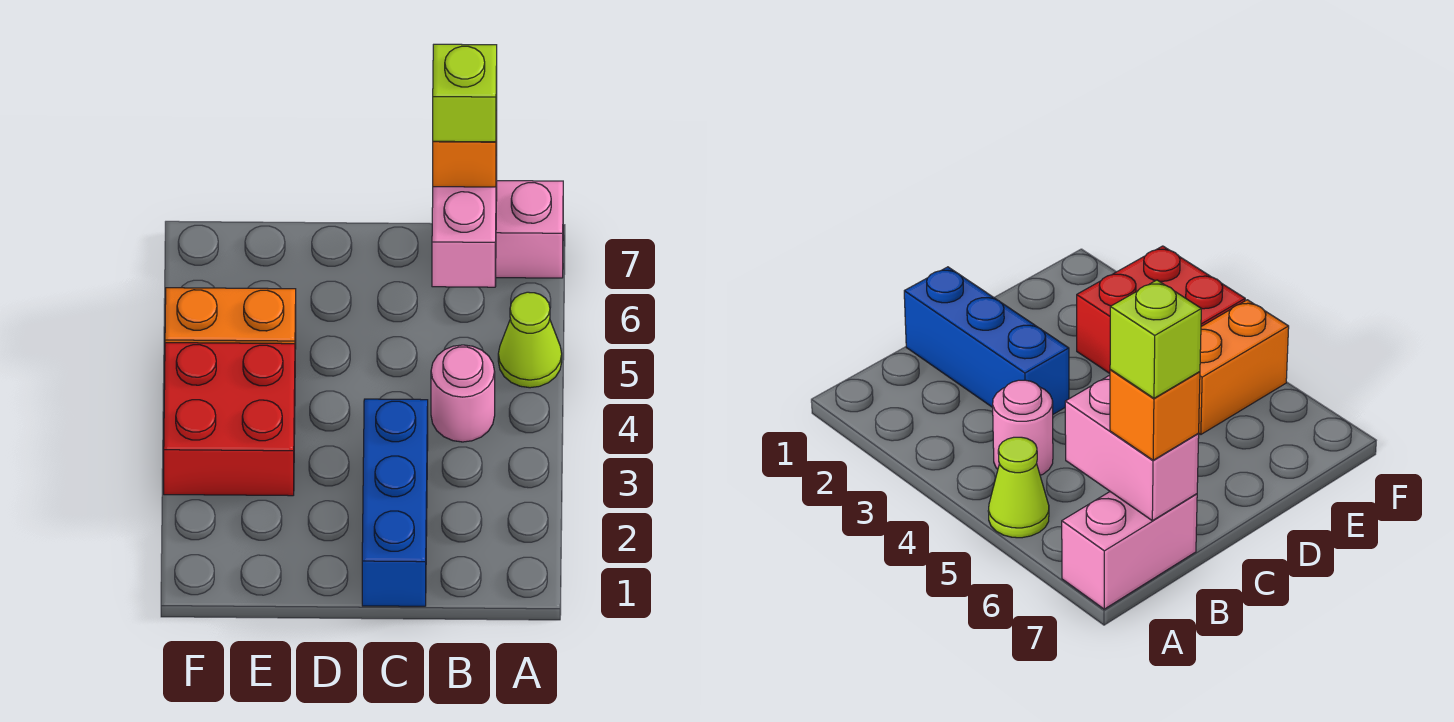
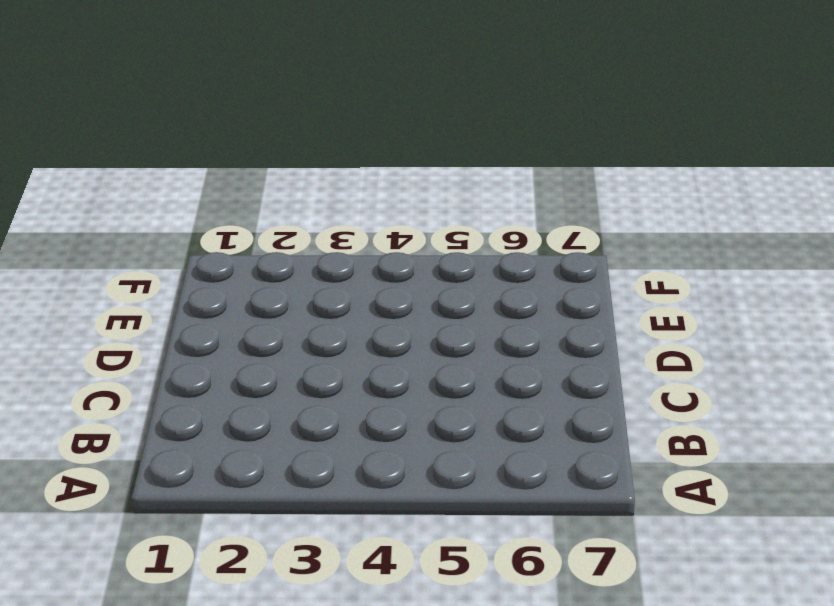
none -> lime 1x1 cone [498,292,562,388]
none -> pink 1x2 brick [496,181,563,278]

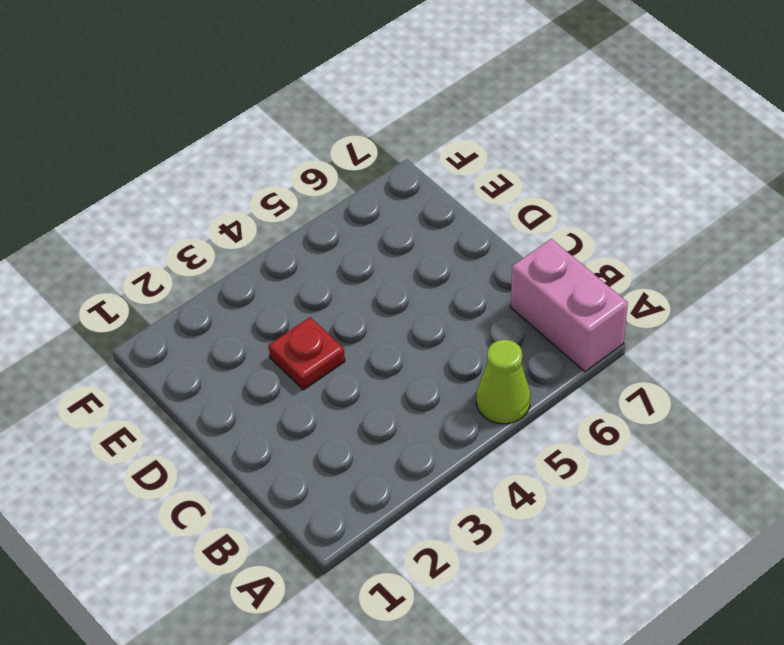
red 1x1 plate [269,317,345,390] -> none
none -> pink 1x1 round brick [431,345,495,442]
none -> blue 1x3 brick [362,399,428,606]

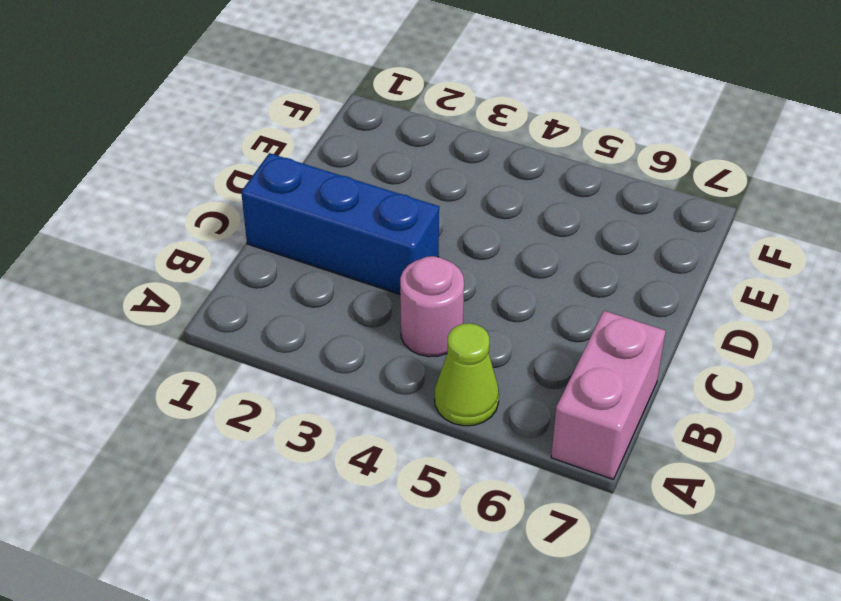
none -> red 2x2 brick [164,343,295,496]
none -> orange 1x2 brick [165,288,296,349]

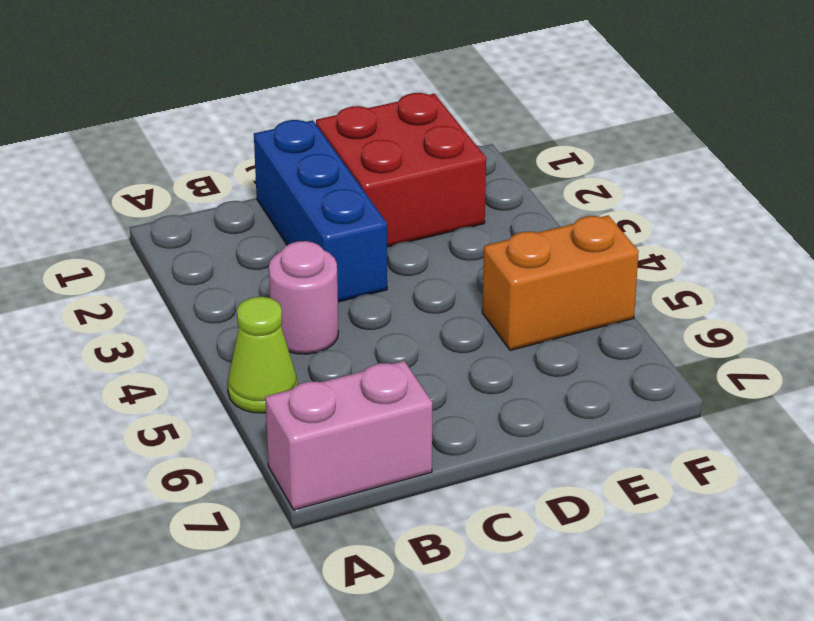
red 2x2 brick [316,93,486,247] -> red 2x2 brick moved to [164,343,295,496]
none -> pink 1x2 brick [432,157,497,287]
none -> orange 1x1 brick [433,112,497,187]

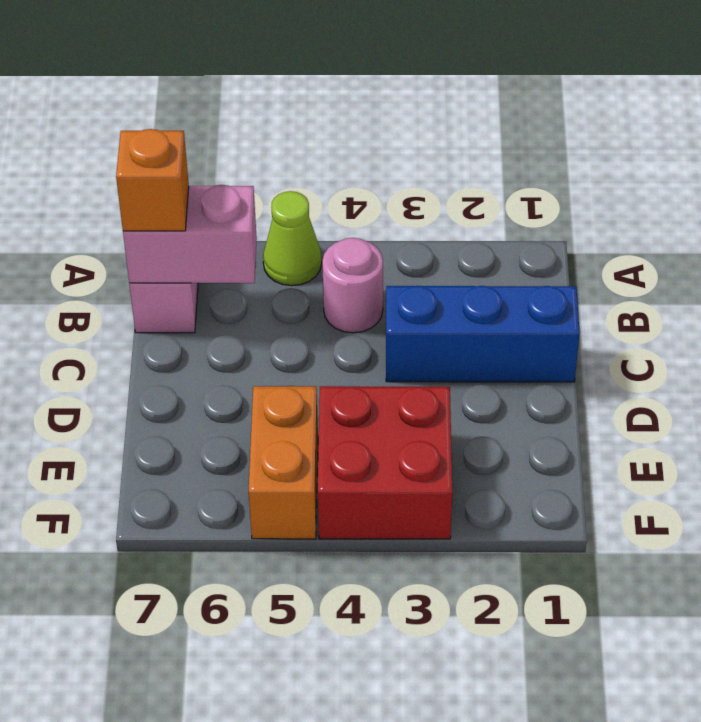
none -> lime 1x1 brick [433,44,497,142]

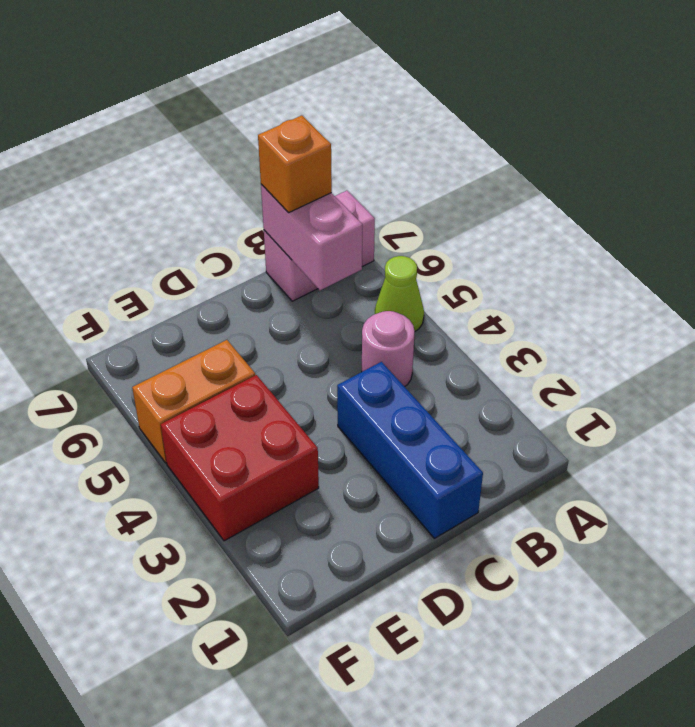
none -> lime 1x1 brick [433,44,497,142]

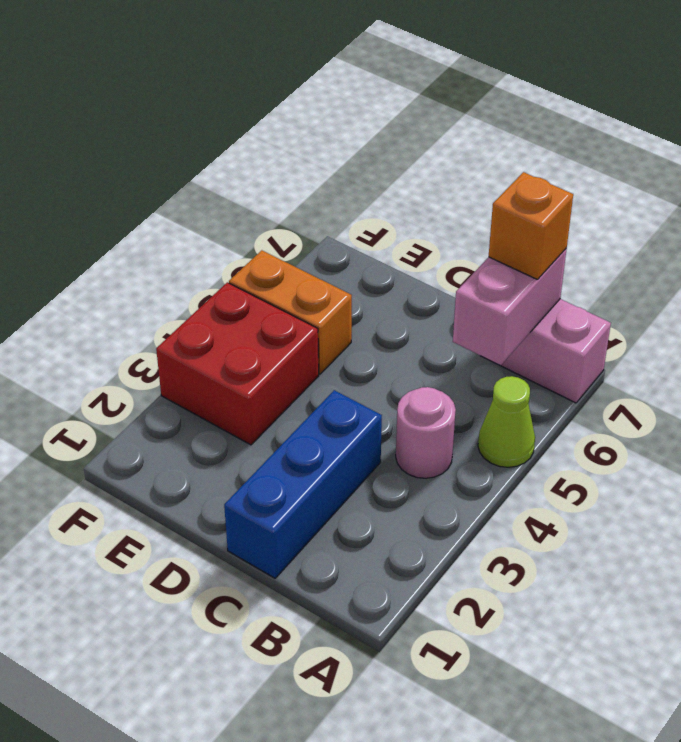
none -> lime 1x1 brick [433,44,497,142]

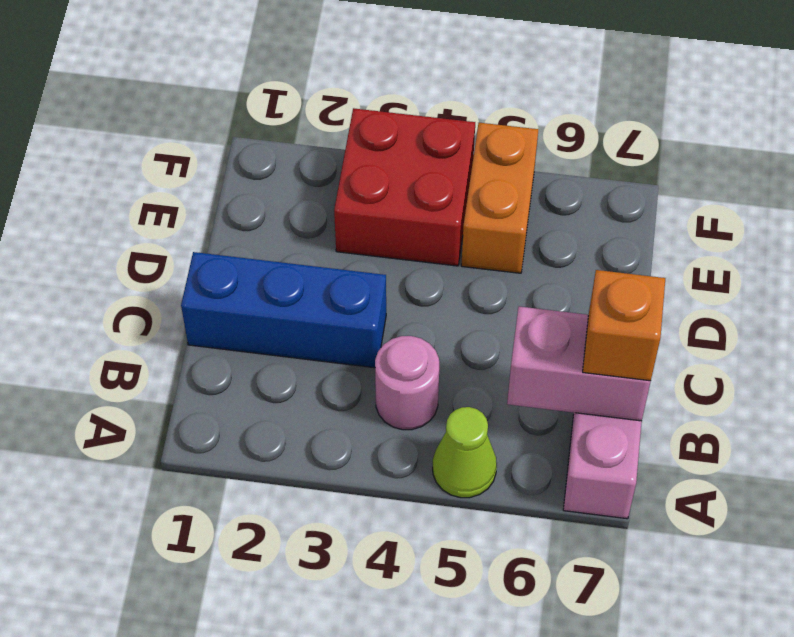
none -> lime 1x1 brick [433,44,497,142]

